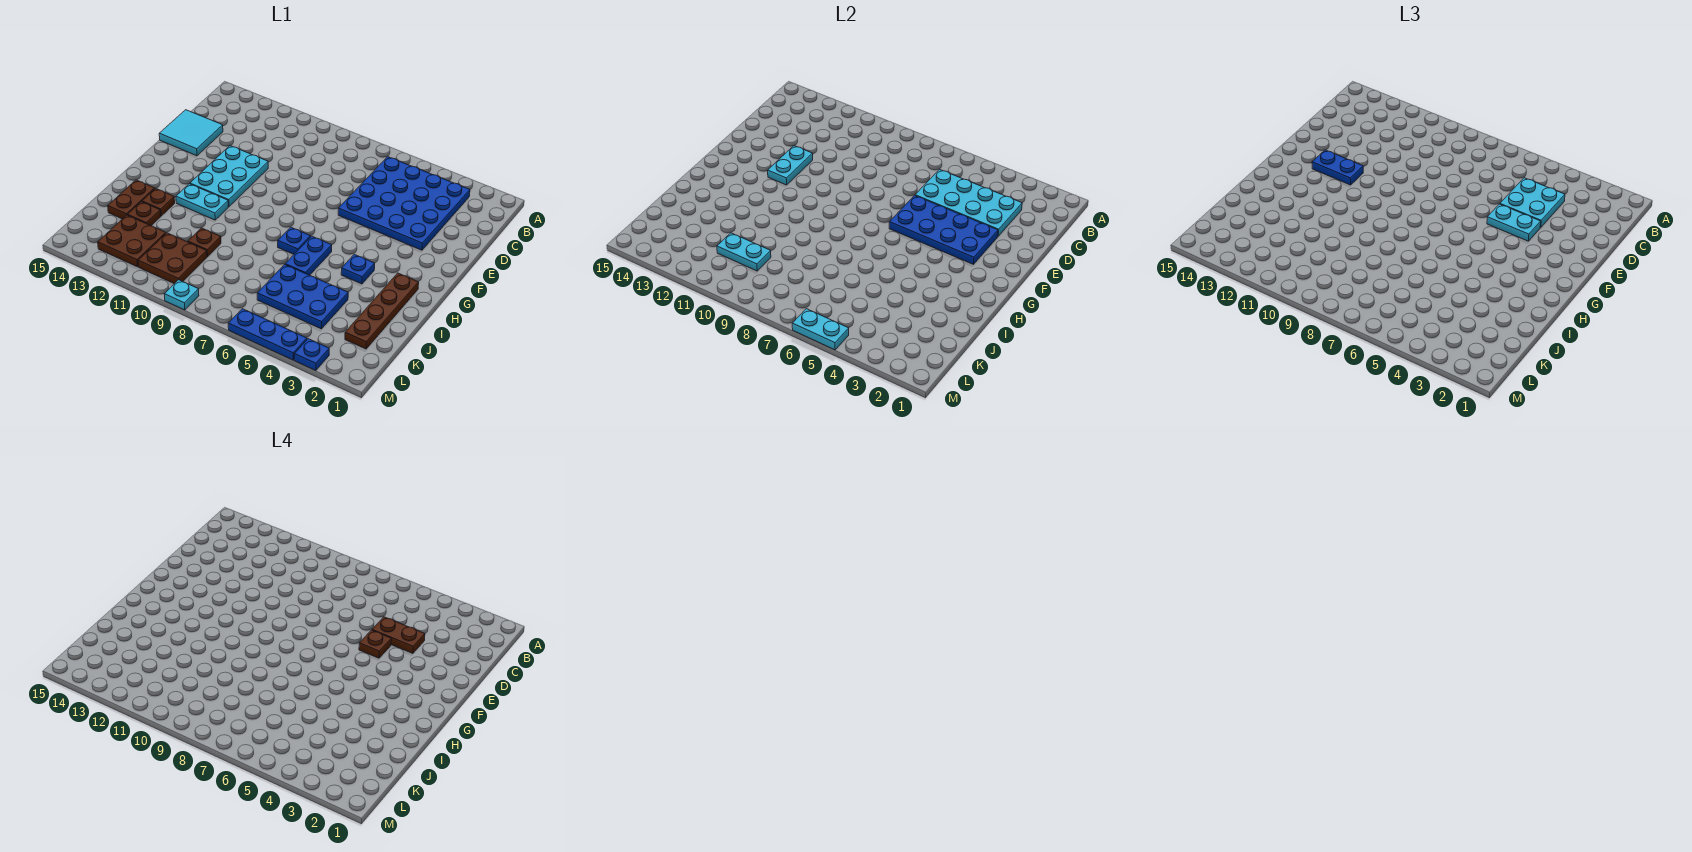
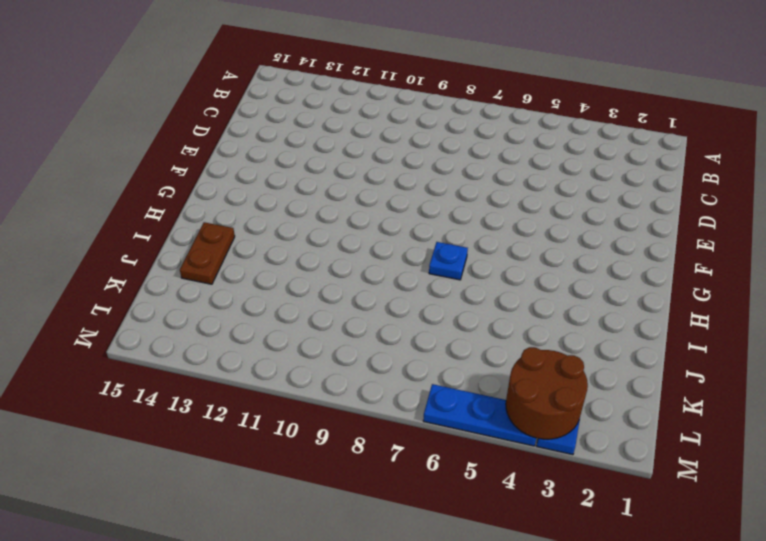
brown 2x2 round brick [506,347,588,439] -> none
none -> blue 4x4 plate [338,157,470,250]
none -> cyan 2x2 tile [159,110,223,156]
none -> cyan 2x3 plate [190,146,268,207]

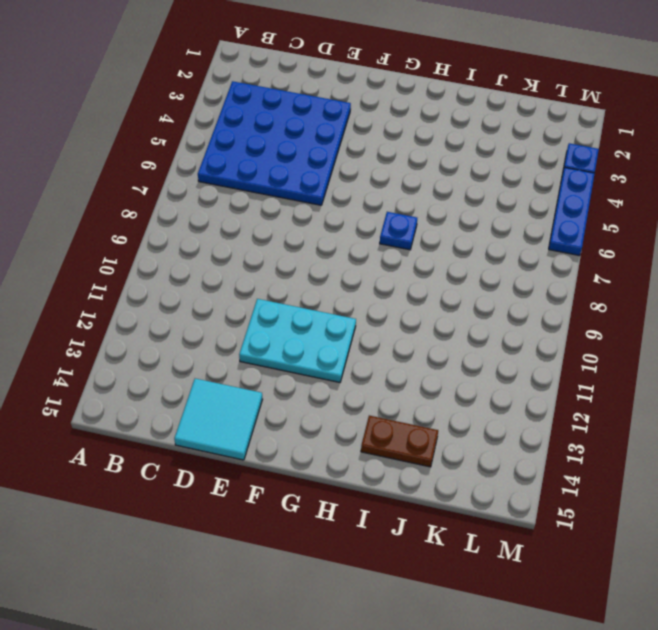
none -> brown 1x4 plate [345,273,419,349]
none -> blue 1x1 plate [341,254,375,284]
none -> blue 1x2 plate [285,236,332,275]

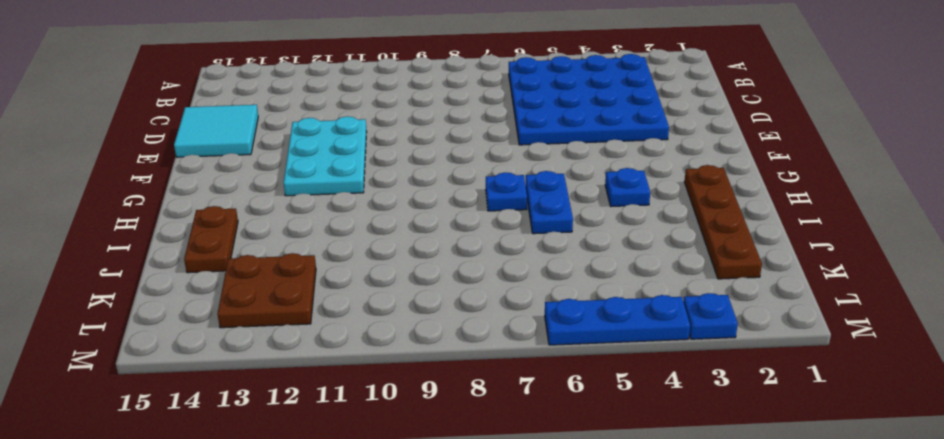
none -> cyan 1x2 plate [176,184,228,220]
none -> brown 1x1 plate [142,188,175,216]
none -> blue 2x3 plate [257,264,348,329]

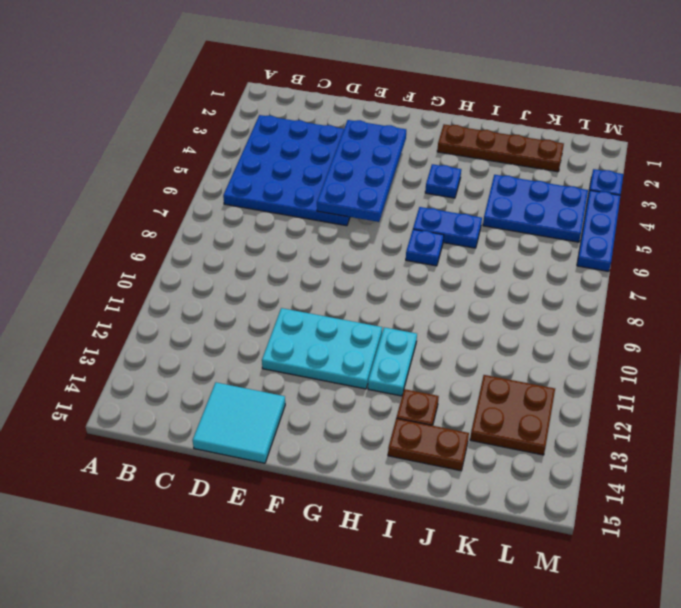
blue 2x3 plate [483,175,588,242] -> blue 2x3 plate turned to [257,264,348,329]
none -> brown 1x1 plate [188,228,221,257]
none -> brown 1x1 plate [127,202,160,226]
none -> brown 2x2 plate [138,233,207,284]

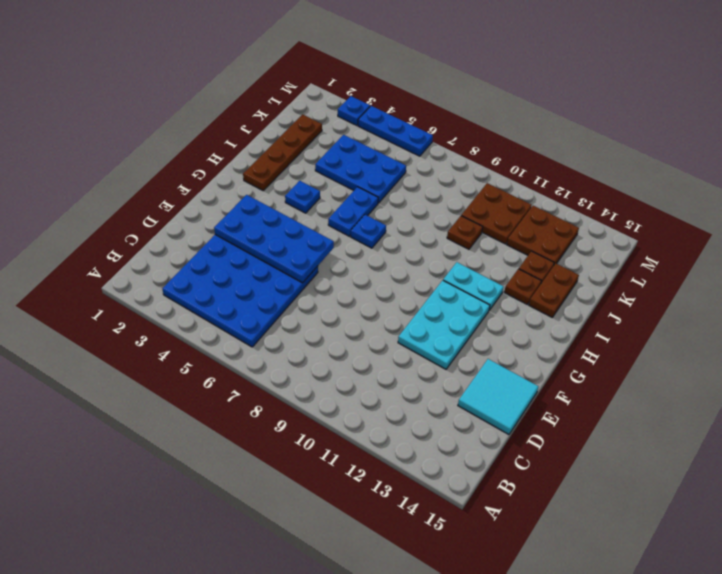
none -> cyan 1x1 plate [164,280,199,310]
none -> cyan 2x4 plate [915,169,1022,236]
none -> cyan 1x2 plate [768,146,813,185]

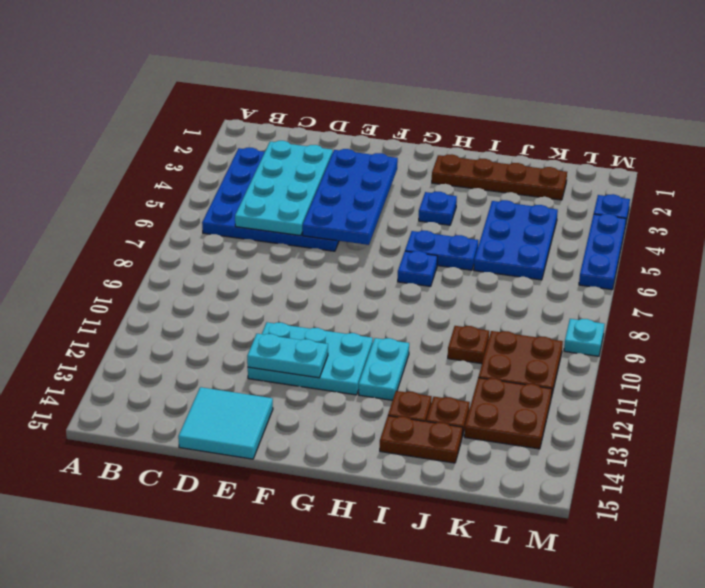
none -> cyan 1x2 plate [717,233,771,271]
none -> cyan 1x2 plate [792,309,849,350]
none -> cyan 2x2 plate [1500,178,1565,227]

